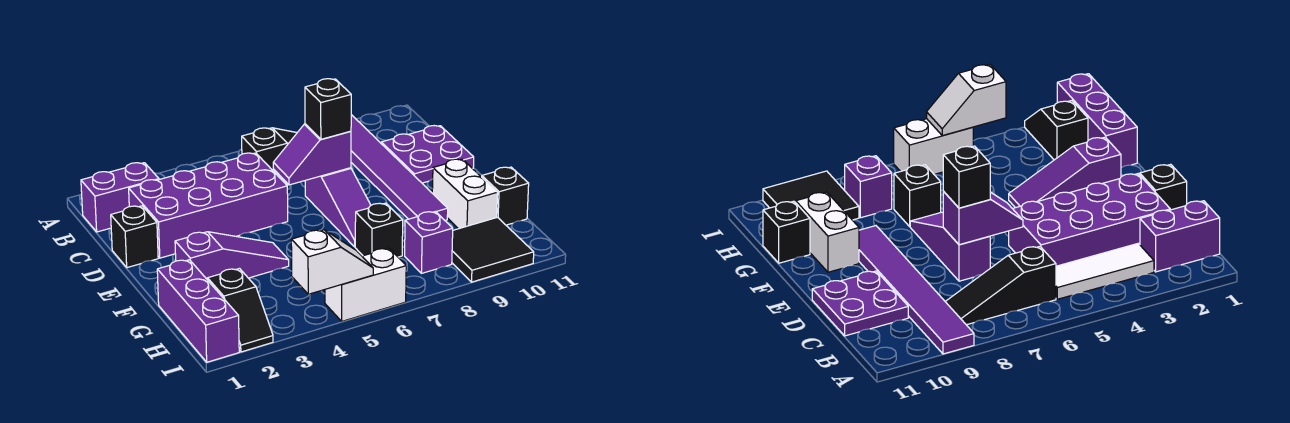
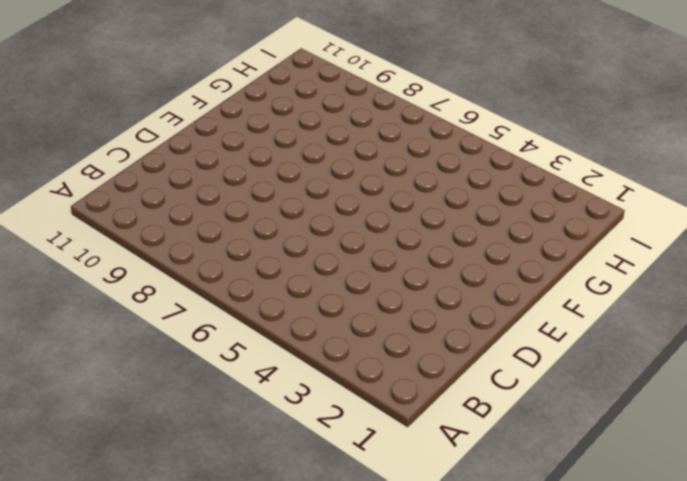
none -> purple 1x6 tile [351,115,448,220]
none -> purple 1x2 brick [81,163,159,232]
none -> white 1x3 tile [1056,243,1154,299]

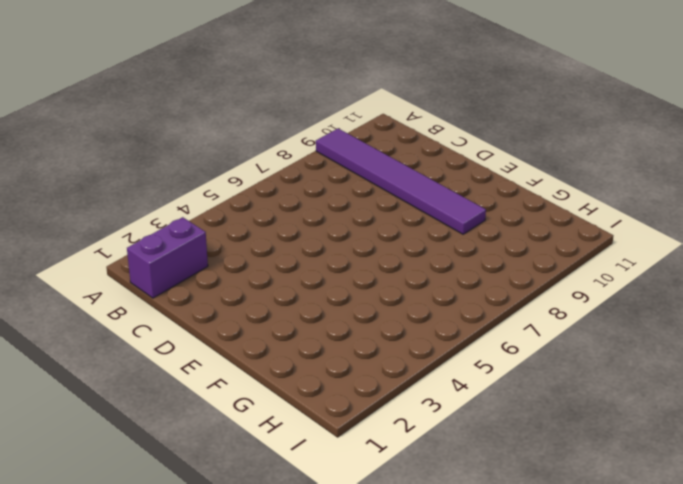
none -> white 1x3 tile [1056,243,1154,299]
none -> black 1x3 slope [242,128,297,180]
none -> purple 2x4 brick [129,153,288,258]

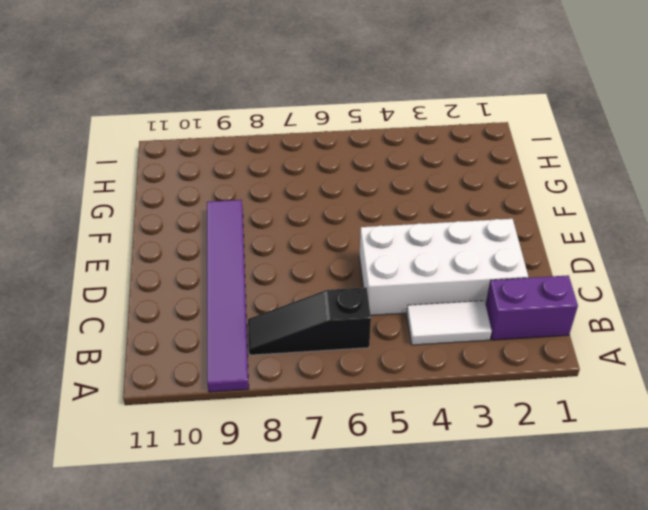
white 1x2 tile [407,301,492,345] -> white 1x3 tile [1056,243,1154,299]
white 2x4 brick [359,219,528,315] -> purple 2x4 brick [129,153,288,258]
none -> purple 2x2 plate [381,126,474,183]
none -> black 1x1 brick [111,206,158,268]
none -> purple 1x3 slope [305,168,371,247]

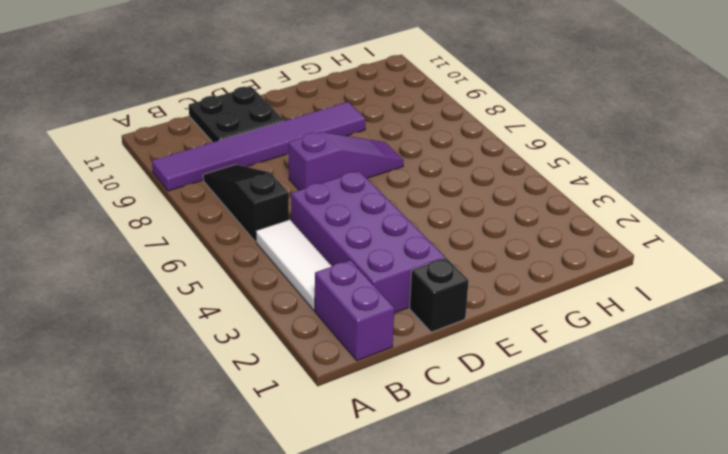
black 2x2 plate [189,87,284,142] -> purple 2x2 plate [381,126,474,183]
none -> purple 1x3 slope [175,232,289,280]
none -> white 1x2 brick [432,159,498,229]
none -> purple 1x3 brick [157,260,239,362]

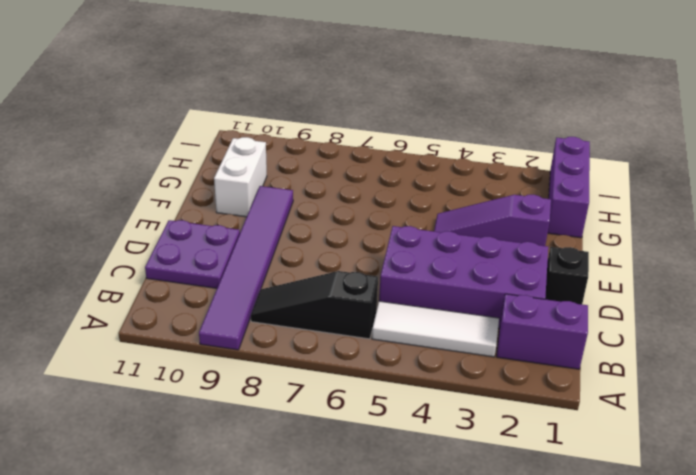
none -> purple 1x3 slope [305,168,371,247]
none -> black 1x1 brick [355,203,403,257]
none -> black 1x1 brick [482,167,529,225]

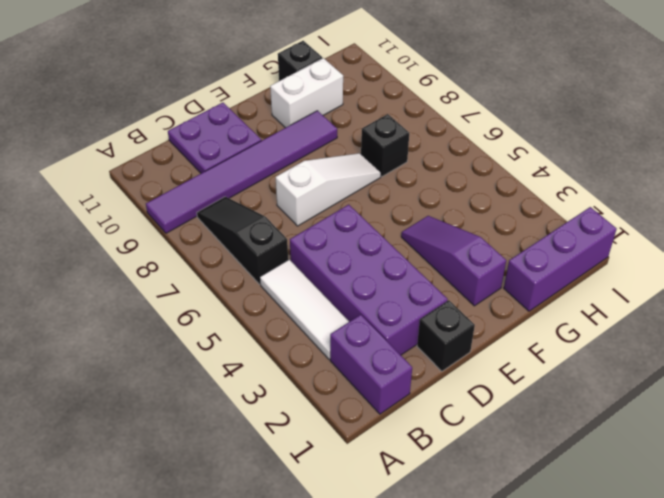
white 1x3 slope [276,153,381,226] -> purple 1x3 slope [305,168,371,247]
none -> black 1x2 slope [208,269,273,352]
none -> purple 1x1 brick [405,212,453,273]
none -> black 2x2 tile [452,217,534,282]

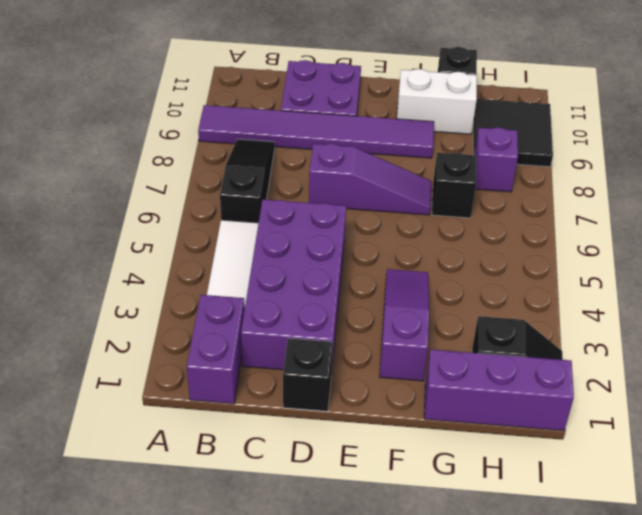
none -> white 1x2 brick [325,248,406,321]
none -> purple 1x2 slope [273,124,351,185]
none -> white 1x2 slope [291,230,373,294]

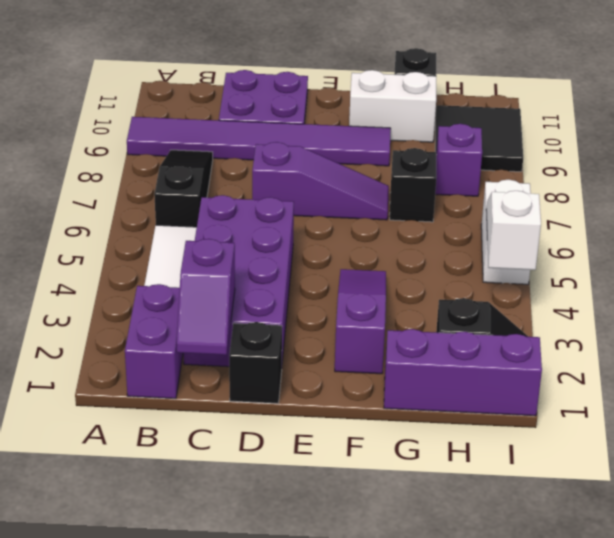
purple 1x2 slope [177,239,235,355] -> purple 1x2 slope moved to [273,124,351,185]
none -> black 1x1 brick [305,79,351,139]

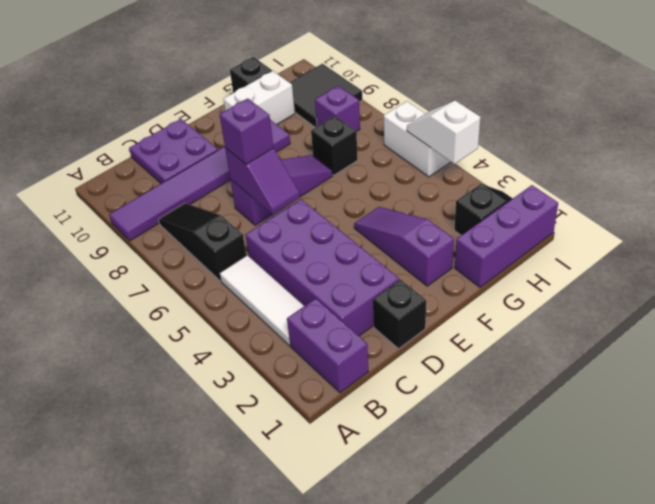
purple 1x1 brick [220,98,273,164] -> black 1x1 brick [305,79,351,139]

